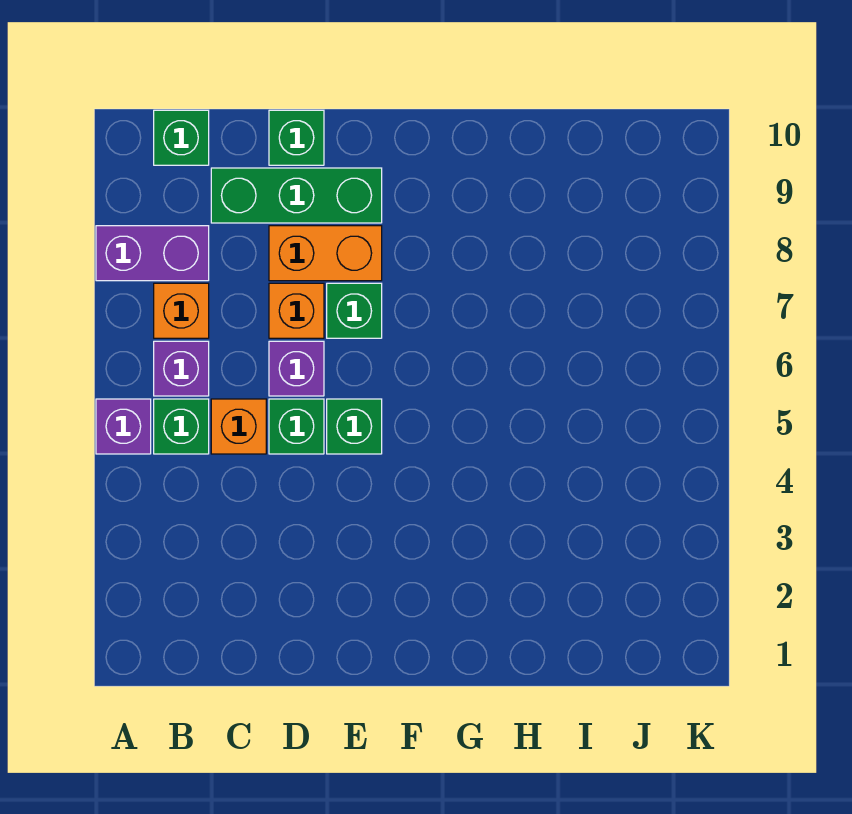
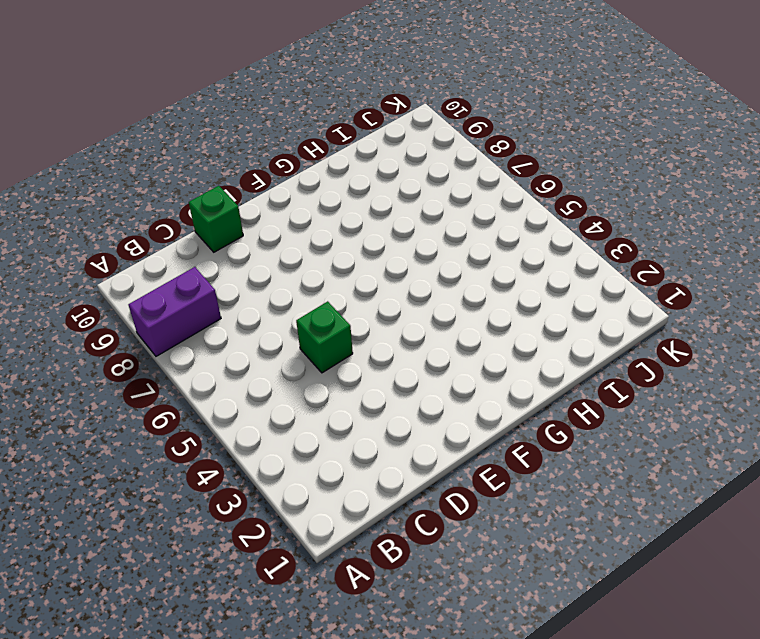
none -> purple 1x1 brick [96,399,151,454]
none -> green 1x1 brick [154,399,209,454]
none -> purple 1x1 brick [154,341,209,396]

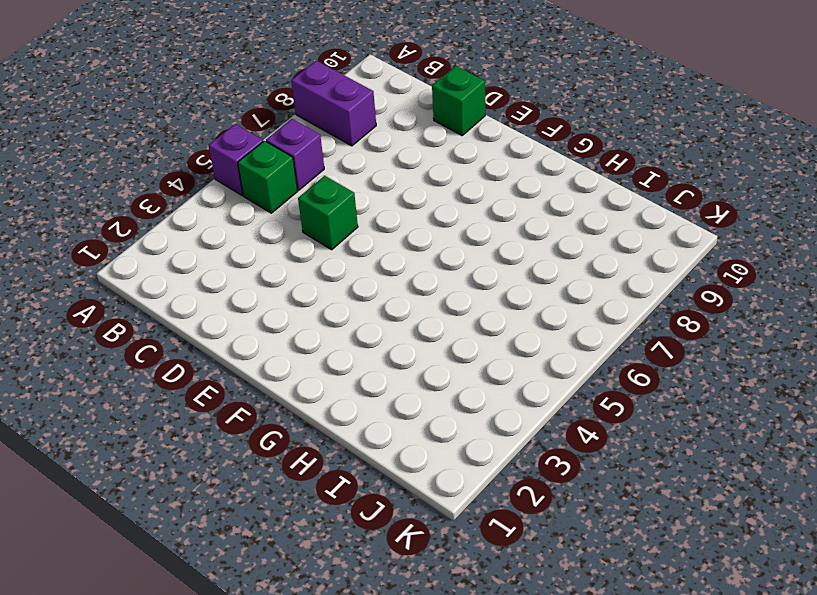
none -> orange 1x1 brick [154,283,209,338]
none -> green 1x1 brick [154,110,209,165]
none -> orange 1x1 brick [211,399,266,454]

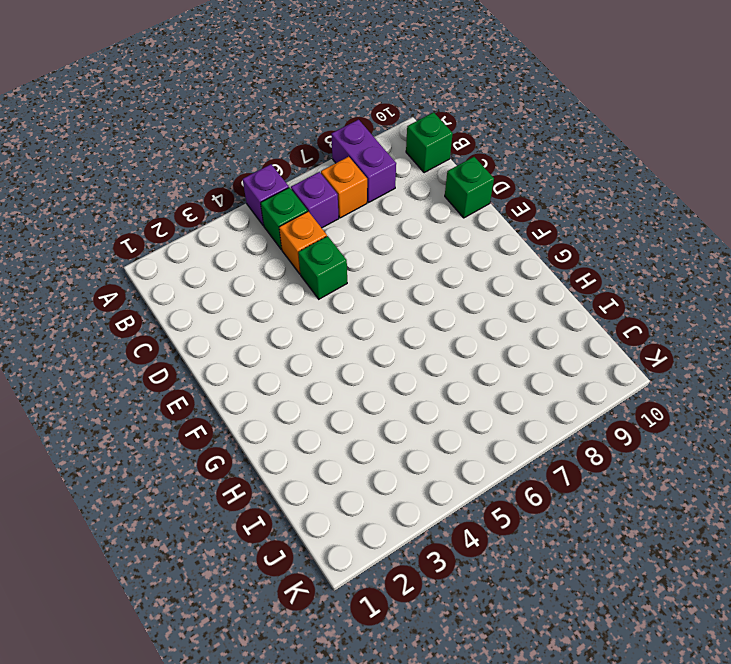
none -> green 1x3 brick [211,168,382,223]
none -> purple 1x1 brick [269,341,324,396]
none -> orange 1x1 brick [269,283,324,338]

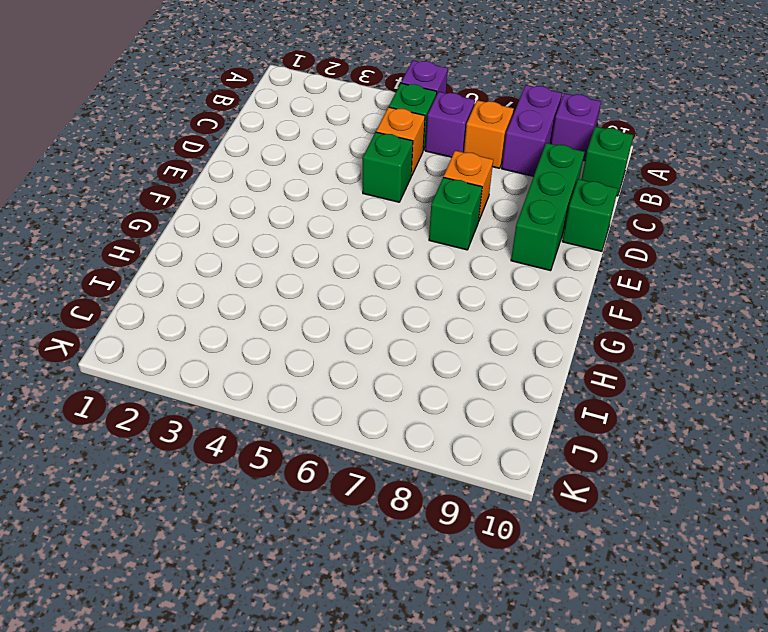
purple 1x1 brick [551,93,601,161] -> purple 1x1 brick moved to [269,341,324,396]
none -> orange 1x2 brick [269,226,382,281]
none -> green 1x1 brick [327,399,382,454]

